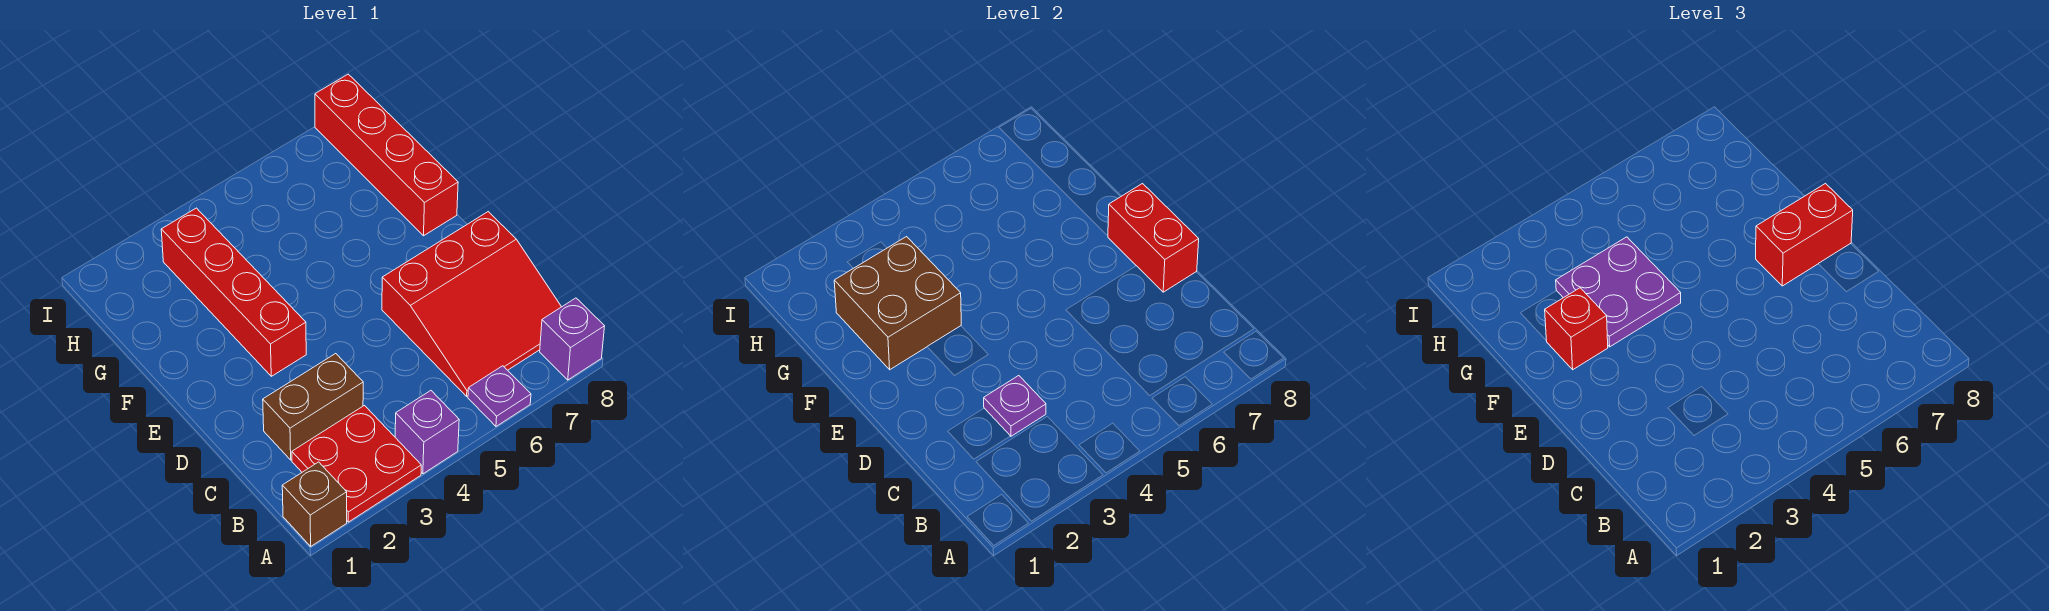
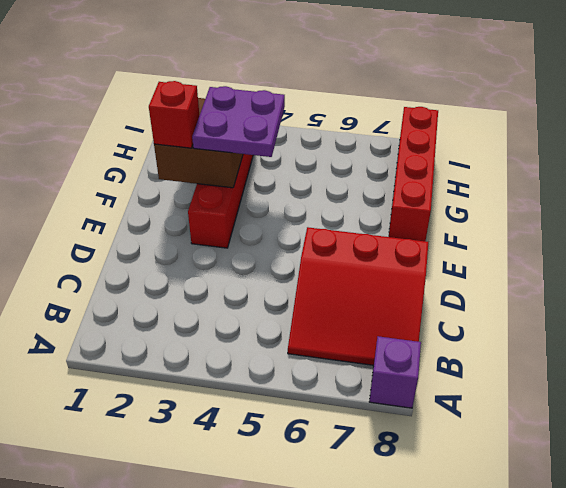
none -> brown 1x1 brick [282,462,347,546]
none -> red 2x2 plate [292,406,421,522]
none -> purple 1x1 brick [395,391,459,474]

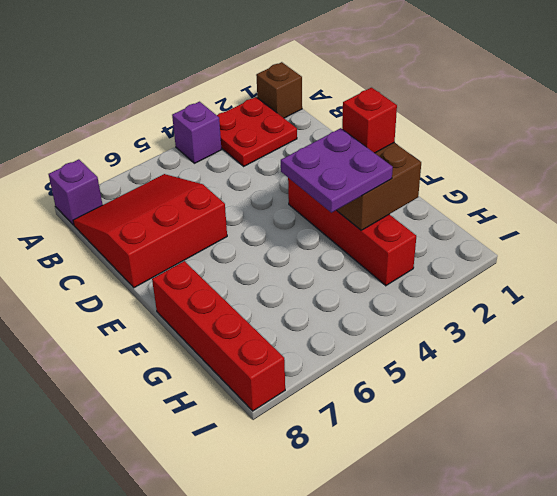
none -> purple 1x1 plate [468,366,531,426]
none -> brown 1x2 brick [263,354,363,460]
none -> purple 1x1 plate [984,376,1046,436]

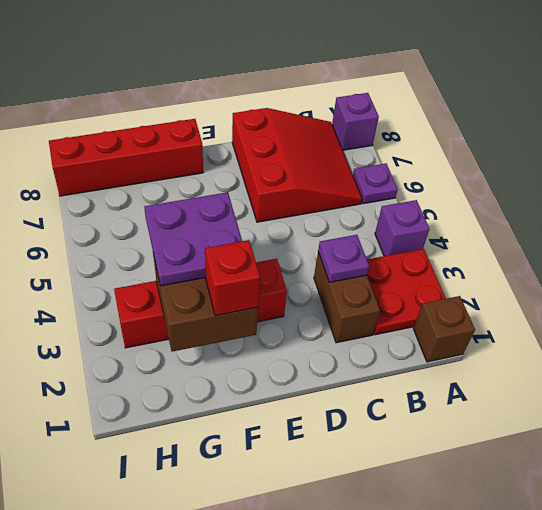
none -> red 1x2 brick [1108,184,1199,292]
none -> red 1x2 brick [1756,184,1853,286]

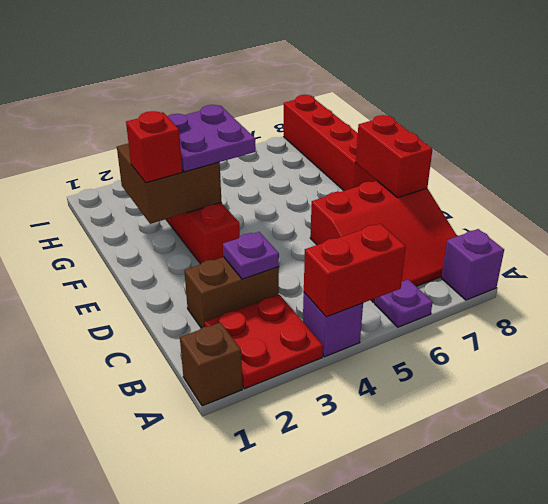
red 1x2 brick [304,224,406,317] -> red 1x2 brick moved to [1756,184,1853,286]

